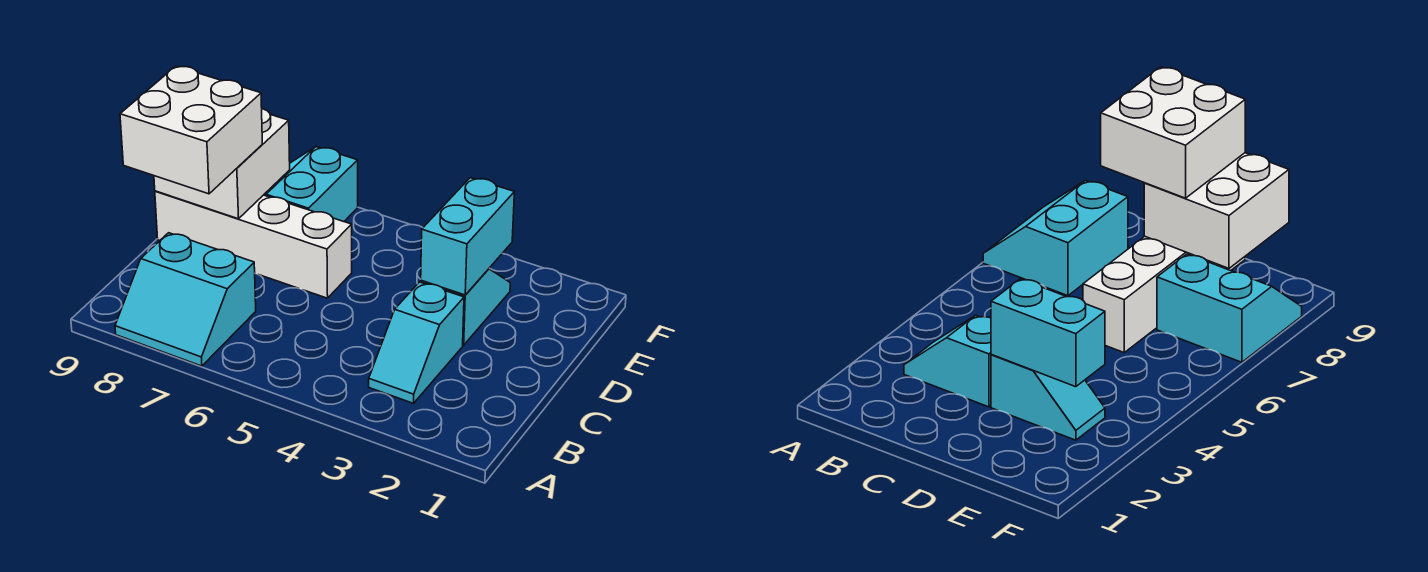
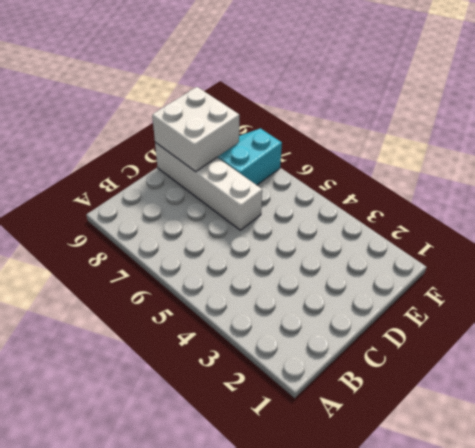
none -> cyan 2x2 slope [115,233,256,366]
none -> cyan 1x2 slope [369,282,464,403]

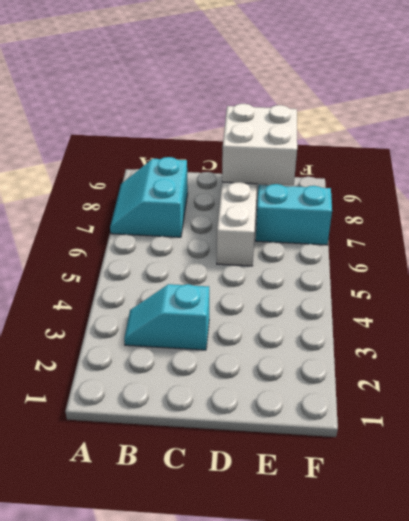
none -> cyan 1x2 slope [421,269,510,345]
none -> cyan 1x2 brick [421,178,514,295]

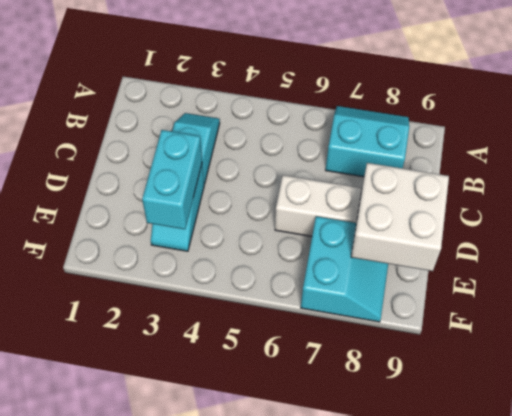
none -> white 2x2 brick [120,66,262,194]

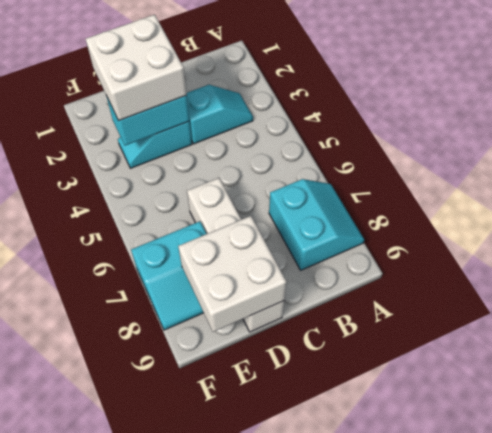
white 2x2 brick [86,15,187,121] -> white 2x2 brick moved to [120,66,262,194]

